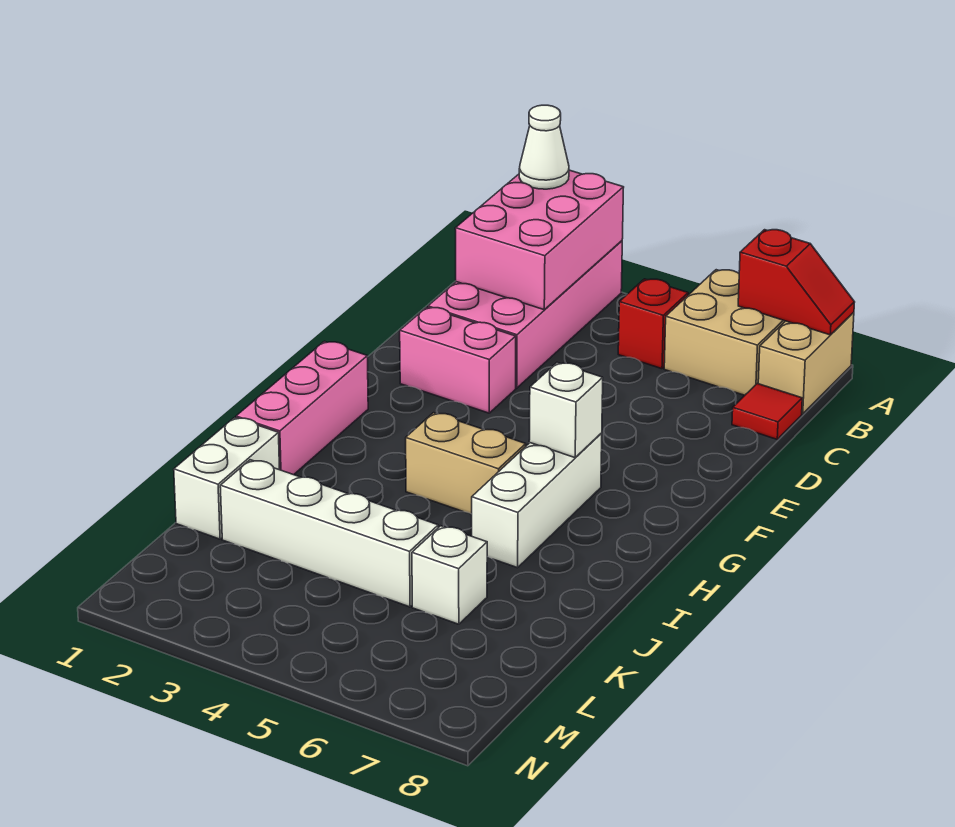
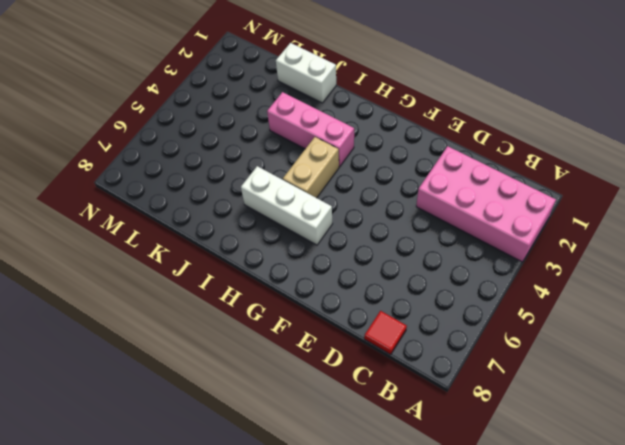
pink 1x3 brick [267,92,354,167] -> pink 1x3 brick moved to [236,341,368,475]
none -> tan 2x2 brick [664,270,785,395]
none -> tan 1x2 brick [758,312,854,414]
none -> red 1x1 brick [618,279,688,369]

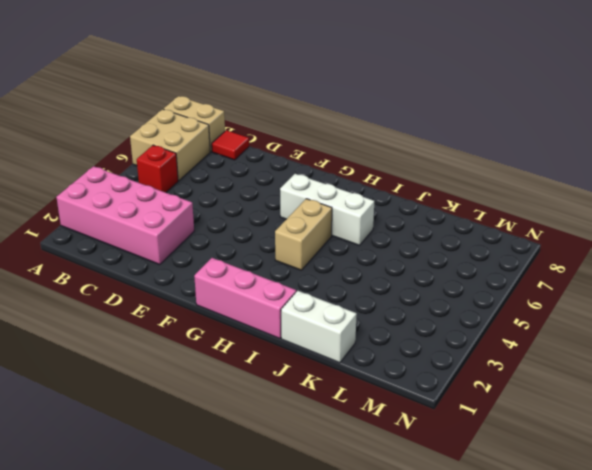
none -> pink 1x2 brick [400,307,516,413]
none -> white 1x4 brick [220,460,438,607]
none -> white 1x1 brick [412,526,487,624]

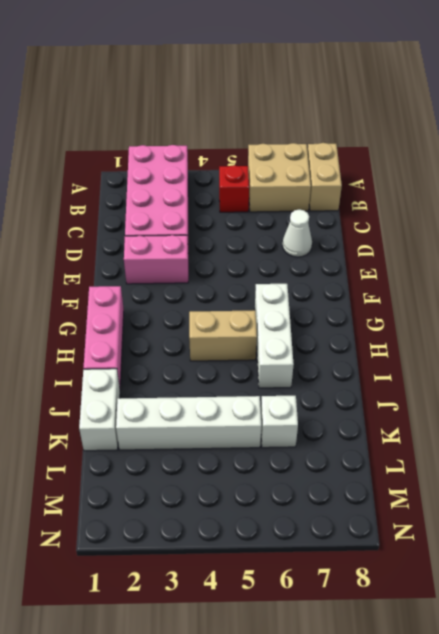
white 1x1 cone [283,210,312,257] -> white 1x1 cone moved to [519,105,569,189]
none -> red 1x1 tile [732,384,802,439]
none -> pink 2x3 brick [455,170,624,310]
none -> red 1x2 slope [738,230,855,335]

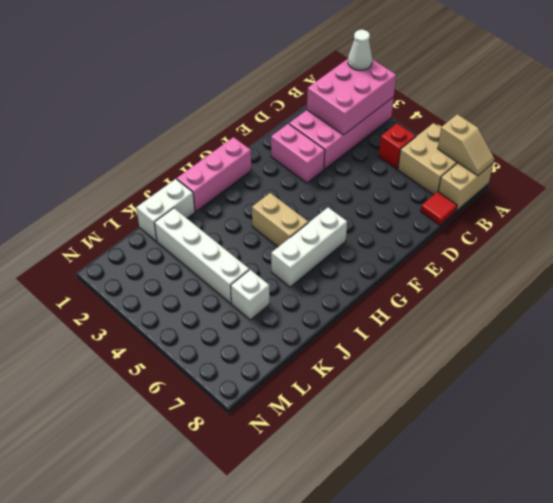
tan 1x2 slope [438,114,494,176] -> red 1x2 slope [738,230,855,335]
none -> white 1x1 brick [529,363,603,458]

